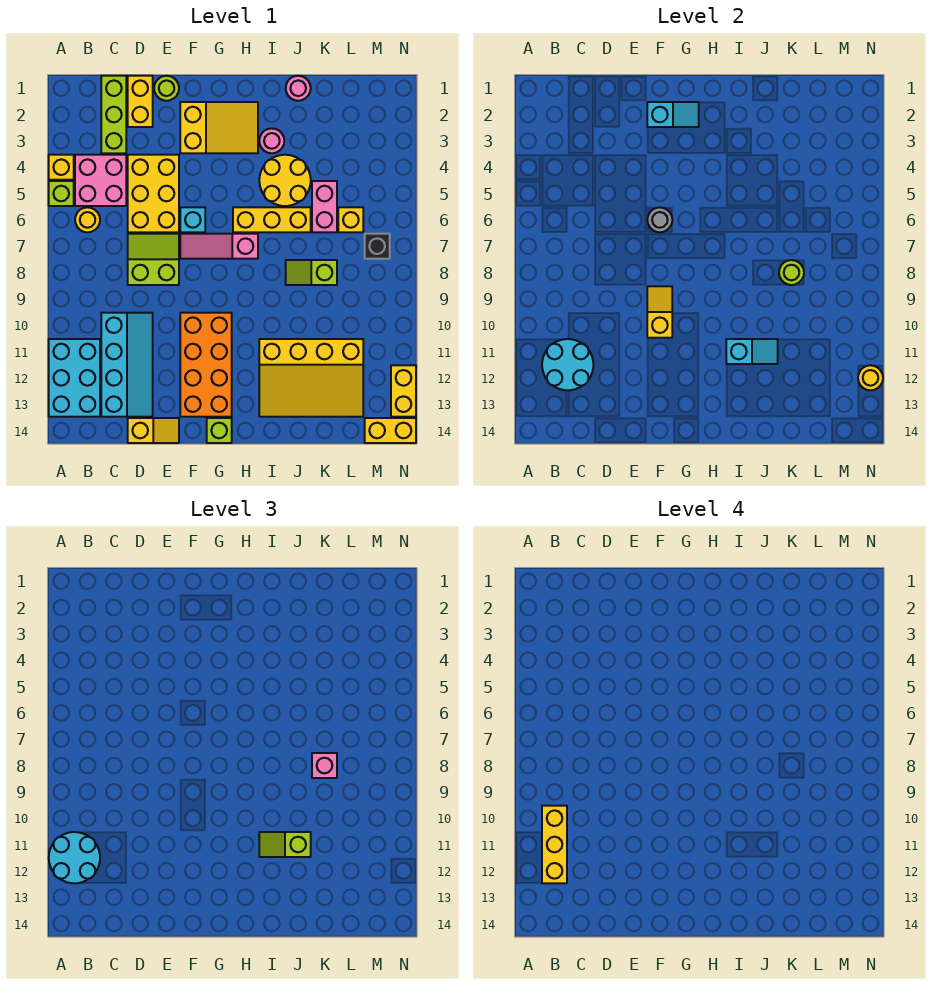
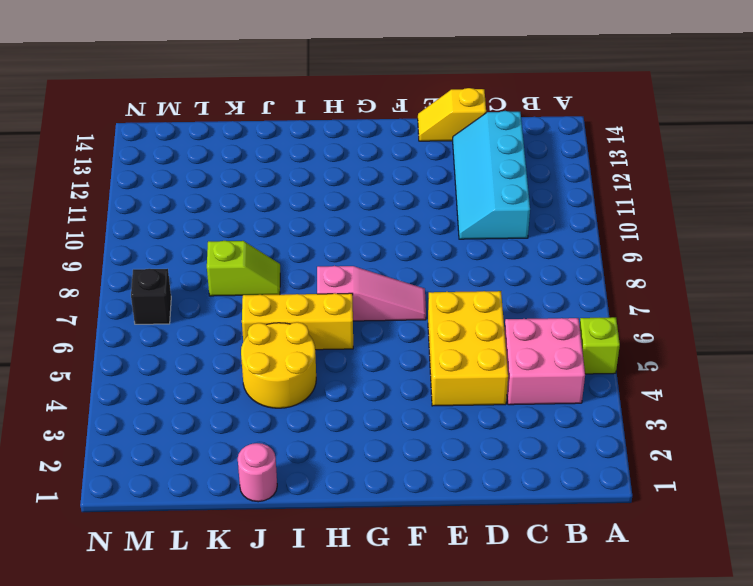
none -> yellow 1x1 brick [49,155,74,180]
none -> cyan 2x3 brick [49,339,100,417]
none -> yellow 1x1 round brick [75,207,100,232]
none -> lime 1x3 brick [101,76,126,153]

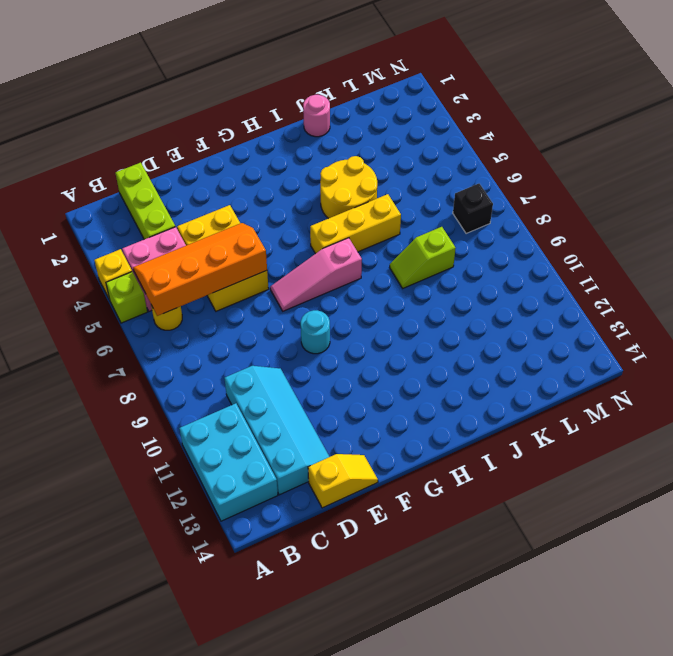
orange 2x4 slope [133,223,267,316] -> none
cyan 1x1 round brick [301,310,330,354] -> none
none -> yellow 1x2 brick [128,76,153,127]
none -> lime 2x2 slope [128,234,179,285]
none -> lime 1x1 round brick [154,76,179,101]
none -> yellow 2x3 slope [180,102,258,153]

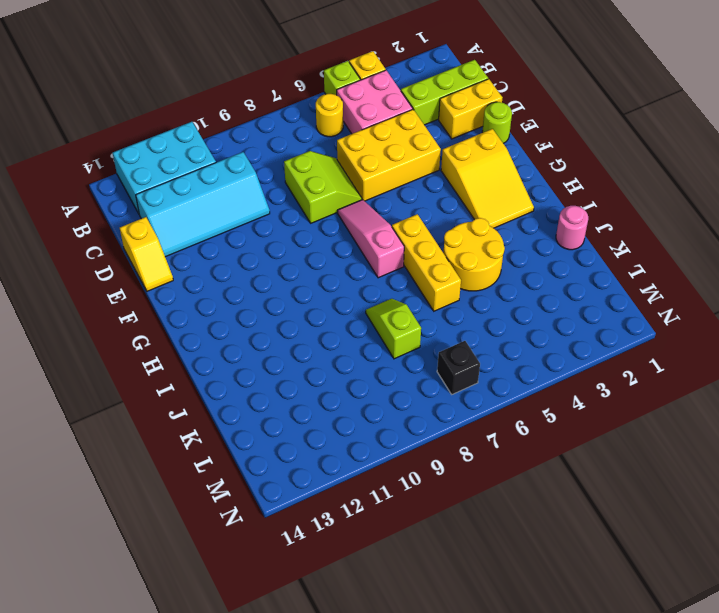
none -> cyan 1x1 brick [180,207,205,232]
none -> orange 2x4 brick [180,313,232,417]
none -> lime 1x1 brick [207,418,232,443]
none -> pink 1x1 round brick [259,128,284,153]

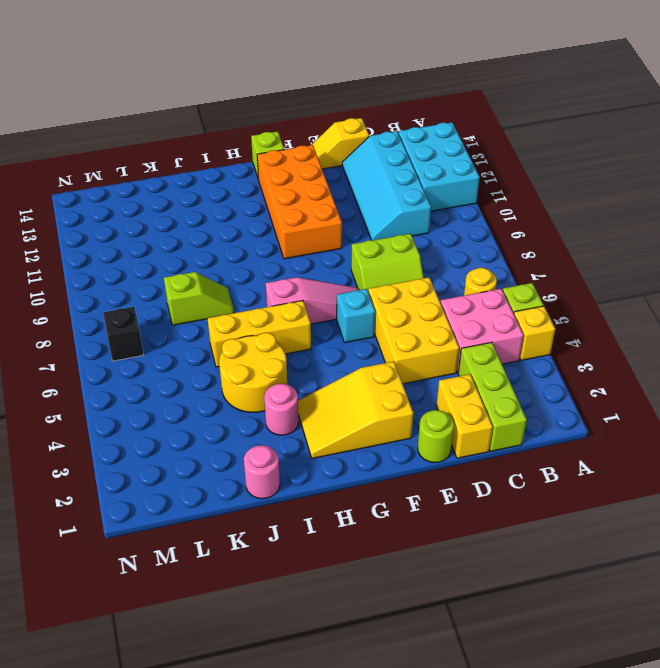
none -> yellow 3x4 slope [259,339,363,417]
none -> pink 1x2 brick [312,181,337,232]
none -> yellow 1x1 brick [338,207,363,232]
none -> yellow 1x2 brick [365,418,416,443]

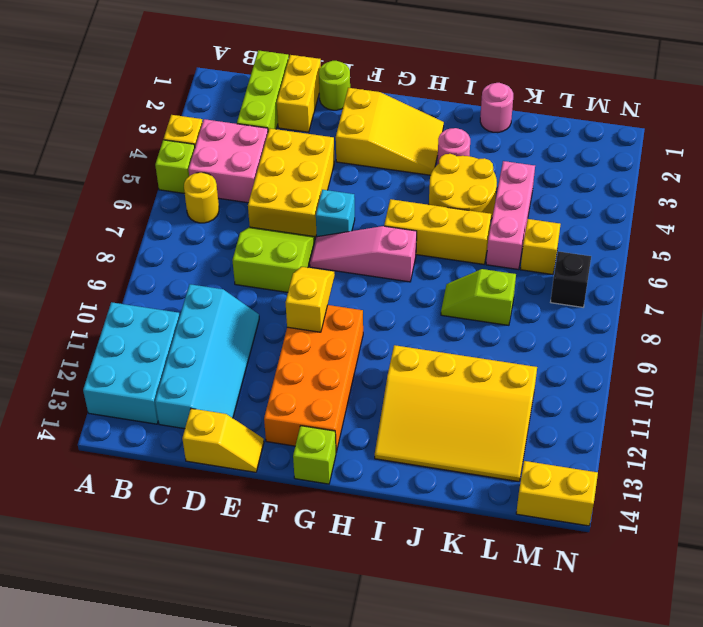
pink 1x3 brick [486,161,535,270] -> pink 1x2 brick [312,181,337,232]
none -> yellow 1x2 brick [391,365,416,417]
none -> cyan 2x2 round brick [542,339,593,390]
none -> cyan 1x2 slope [647,102,699,127]
none -> grey 1x1 round brick [647,207,672,232]

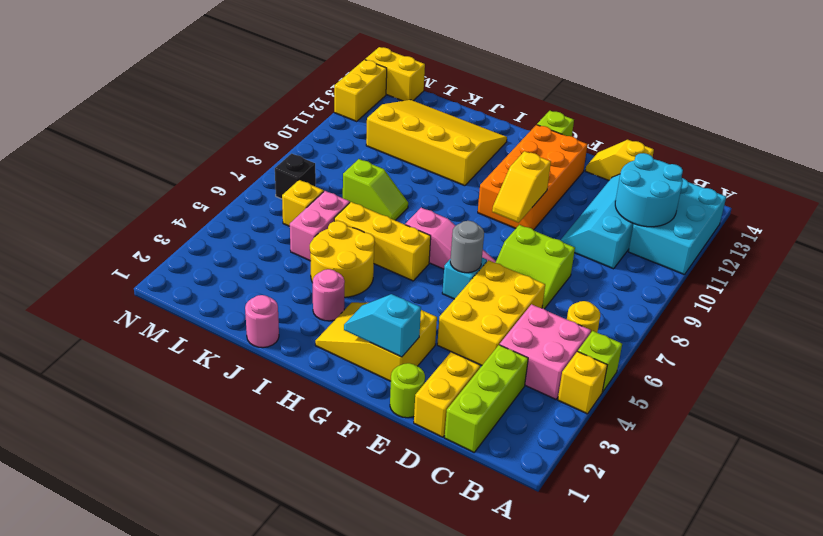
none -> cyan 1x2 slope [726,339,778,364]
none -> lime 1x1 round brick [779,260,804,285]
none -> yellow 1x1 round brick [858,365,883,390]
none -> cyan 2x2 round brick [49,832,100,883]

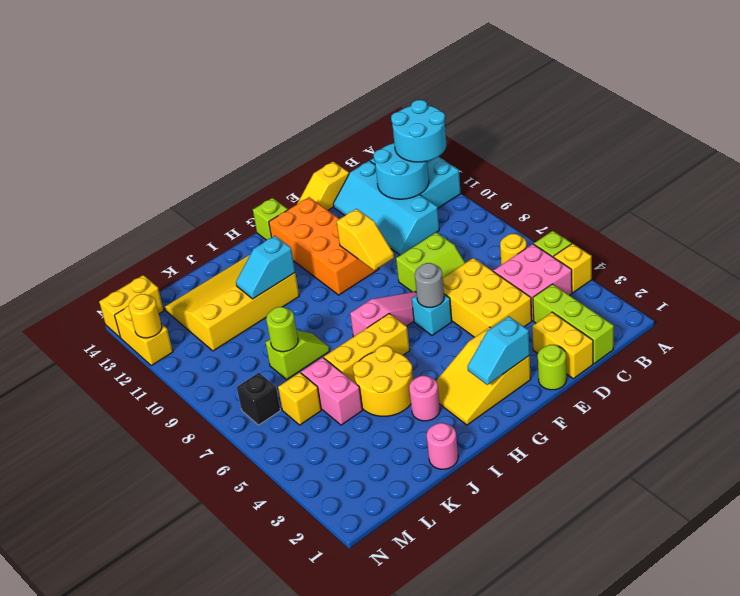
none -> lime 1x2 slope [259,832,311,857]
none -> pink 1x1 brick [312,753,337,778]
none -> yellow 1x3 brick [542,806,567,883]

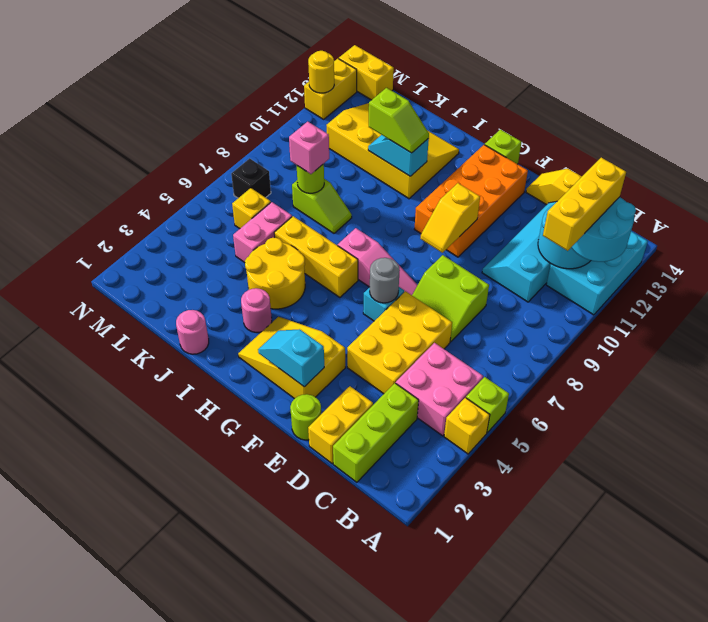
none -> yellow 1x1 round brick [75,207,100,232]

